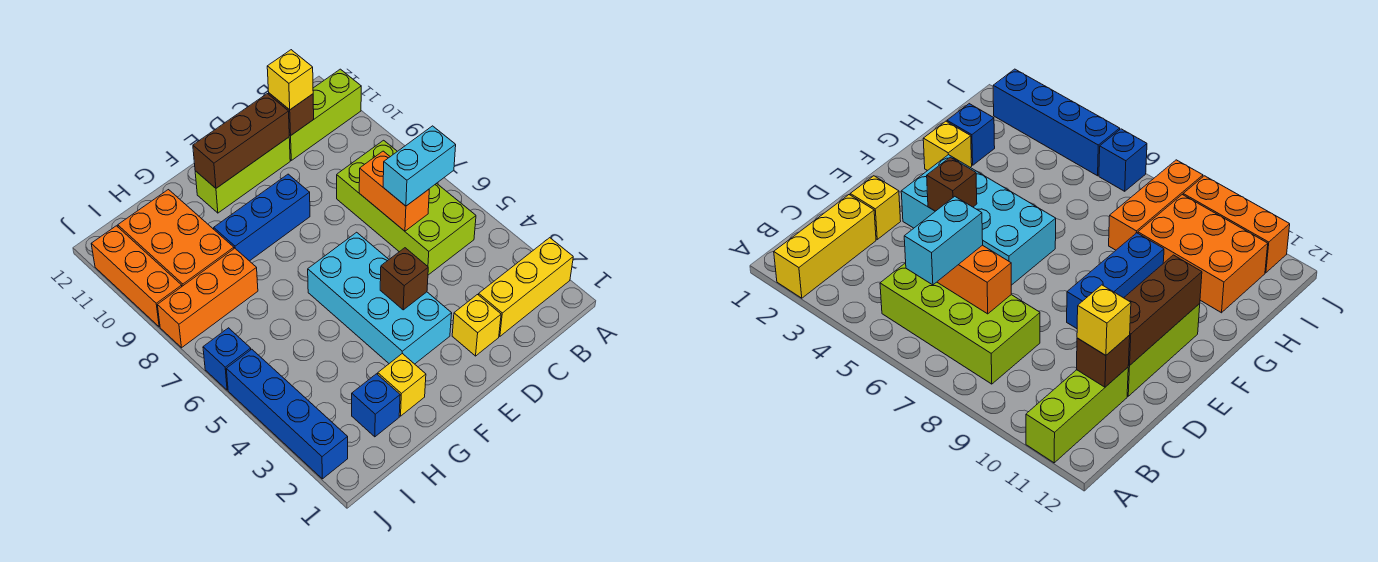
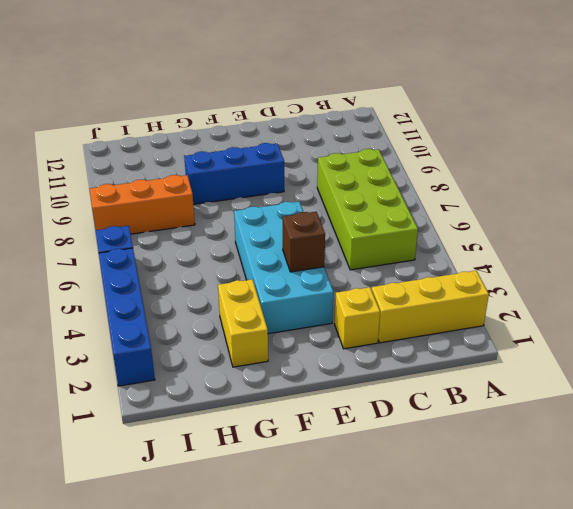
yellow 1x2 brick [218,279,268,367] -> yellow 1x1 brick [378,354,426,416]
none -> lime 1x3 brick [289,69,361,160]
none -> lime 1x3 brick [195,137,290,213]
none -> blue 1x1 brick [352,374,400,437]

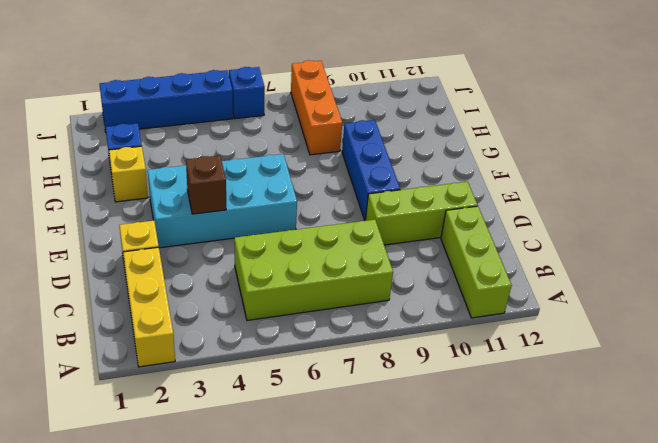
lime 1x3 brick [366,182,478,245] -> lime 1x3 brick turned to [195,137,290,213]
none -> orange 2x3 brick [118,190,234,286]
none -> orange 1x3 brick [91,226,182,327]
none -> orange 1x2 brick [359,151,429,231]

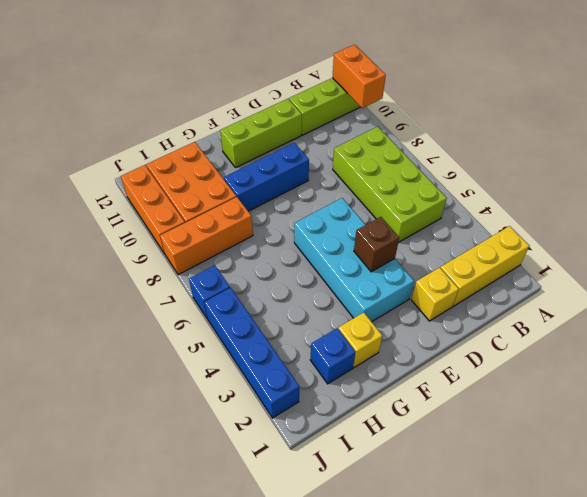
orange 1x2 brick [332,45,386,108] -> orange 1x2 brick moved to [359,151,429,231]
none -> brown 1x1 brick [269,93,314,136]
none -> brown 1x3 brick [193,94,289,188]
none -> cyan 1x2 brick [383,126,456,206]

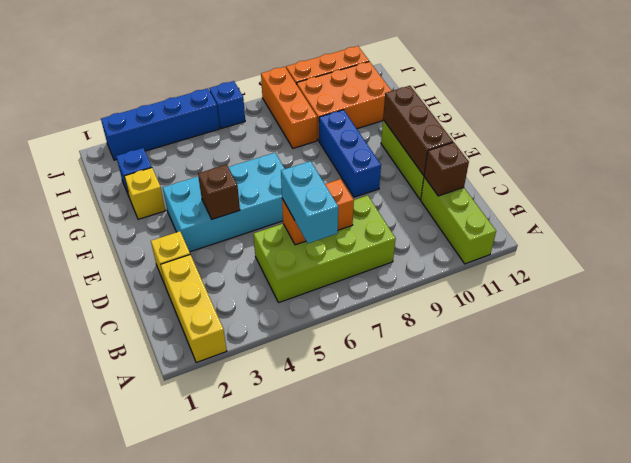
none -> yellow 1x1 brick [267,50,313,110]

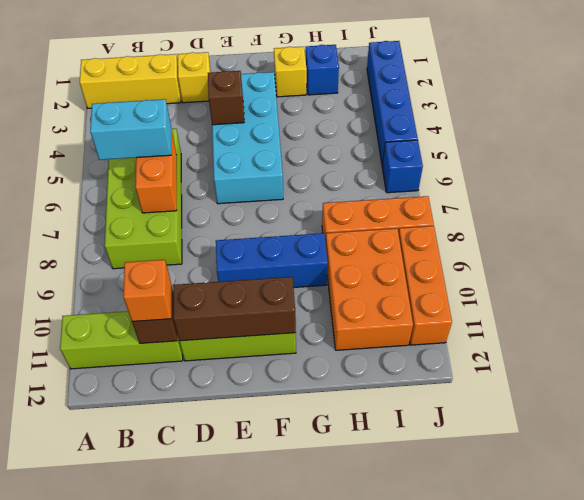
orange 1x1 brick [123,260,171,321] -> yellow 1x1 brick [267,50,313,110]

